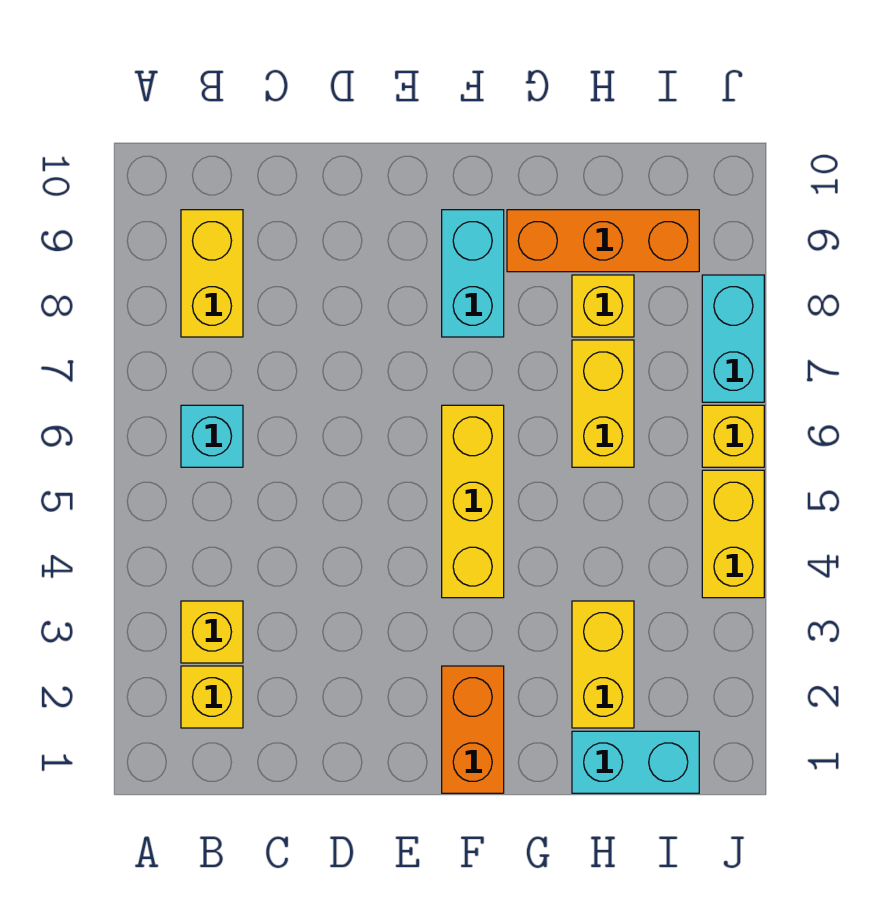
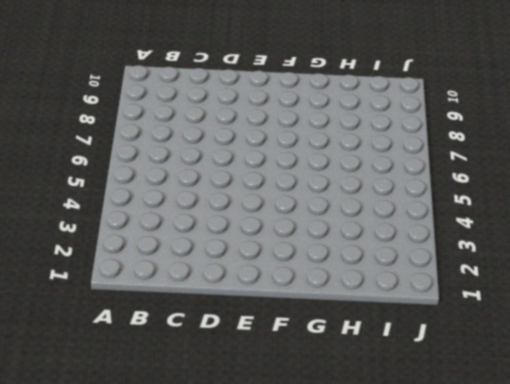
none -> yellow 1x1 brick [181,666,243,728]
none -> yellow 1x1 brick [181,601,243,663]
none -> cyan 1x1 brick [181,405,243,467]

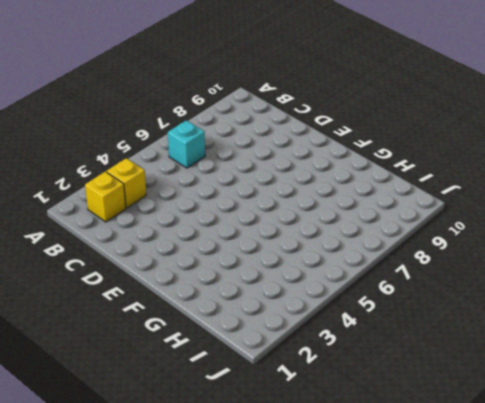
none -> yellow 1x2 brick [181,210,243,337]
none -> orange 1x2 brick [442,666,504,793]
none -> yellow 1x3 brick [442,405,504,598]

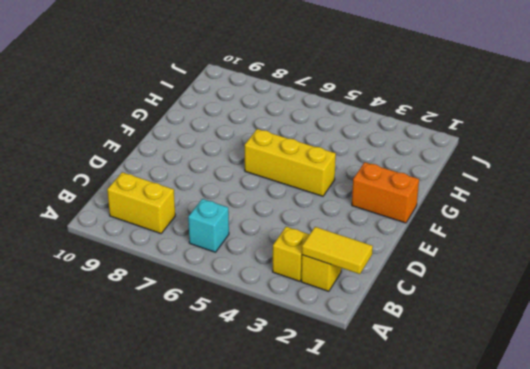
yellow 1x2 tile [302,227,373,274] -> none
none -> cyan 1x2 brick [442,210,504,337]
none -> orange 1x3 brick [507,210,699,272]
none -> cyan 1x2 brick [572,731,699,793]

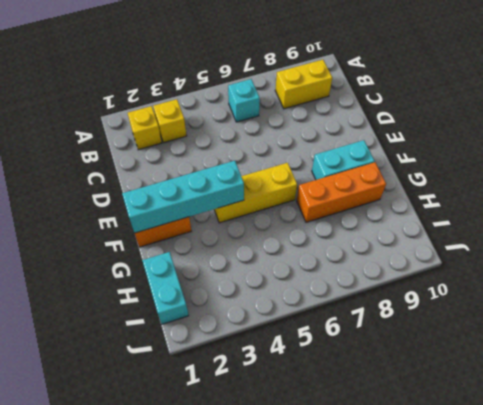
cyan 1x4 brick [122,161,244,233] -> none
orange 1x3 brick [297,162,386,222] -> orange 1x3 brick turned to [507,210,699,272]
none -> yellow 1x2 brick [572,601,634,728]
none -> yellow 1x2 brick [572,340,634,467]
none -> yellow 1x1 brick [572,275,634,337]

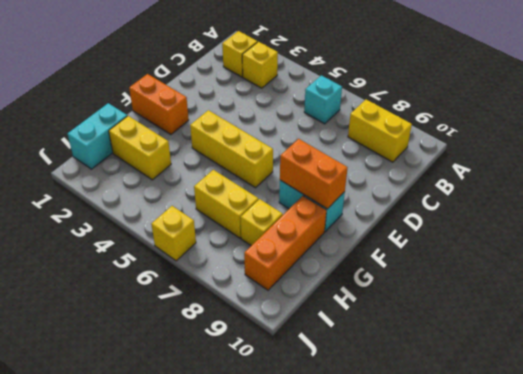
orange 1x2 brick [280,139,348,209] -> none
none -> yellow 1x2 brick [702,470,764,598]
none -> cyan 1x2 brick [702,275,764,402]

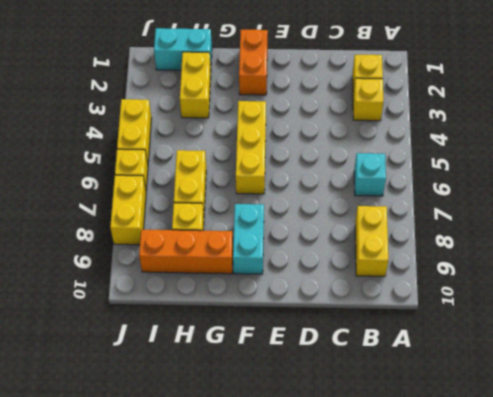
yellow 1x2 brick [110,175,146,245] -> cyan 1x2 brick [702,275,764,402]

